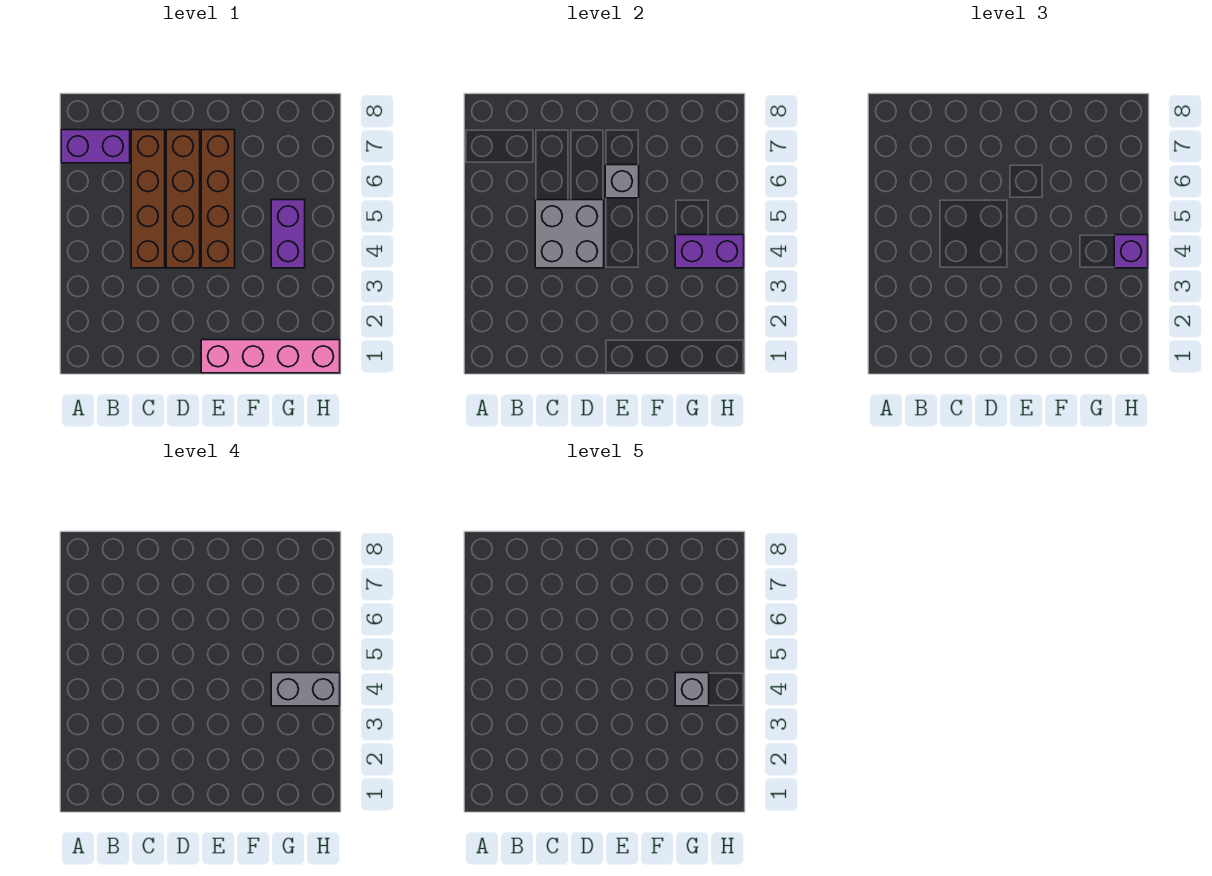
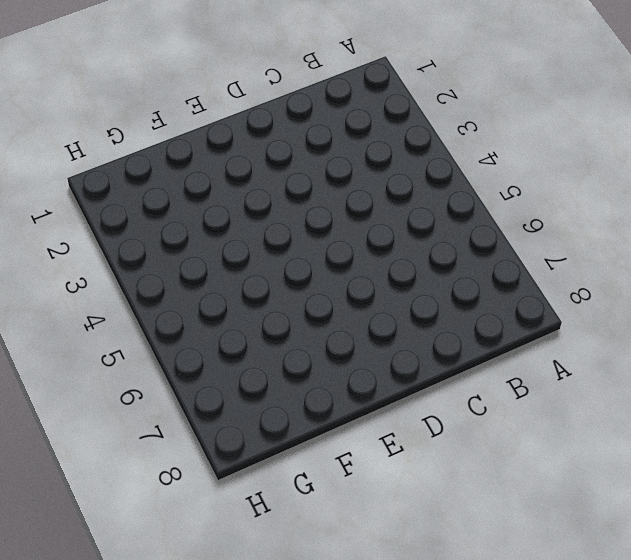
none -> purple 1x2 brick [61,130,130,163]
none -> brown 1x4 brick [131,130,165,268]
none -> brown 1x4 brick [166,130,200,268]

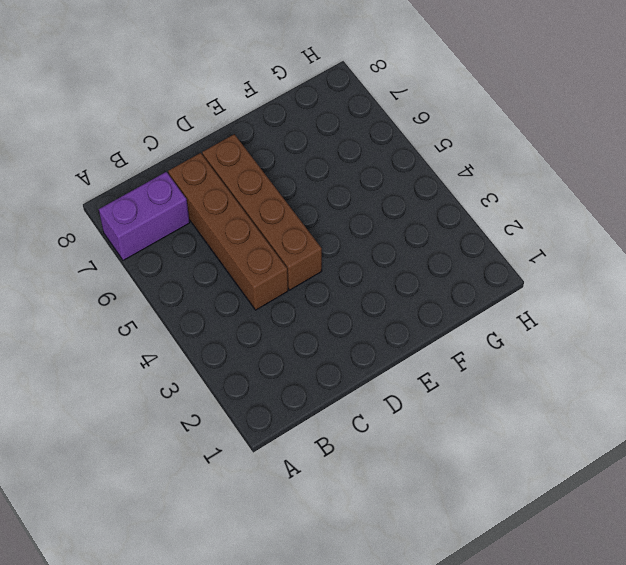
none -> pink 1x4 brick [201,340,340,373]
none -> brown 1x4 brick [201,130,235,268]
none -> purple 1x2 brick [271,200,305,268]

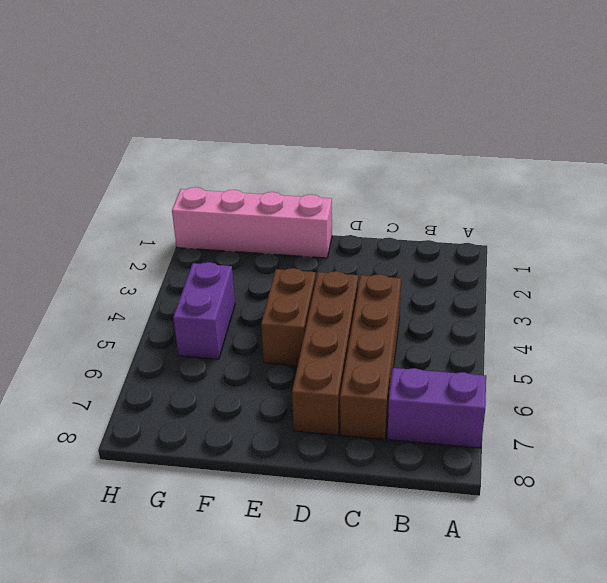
brown 1x2 brick [261,268,316,366] -> brown 1x4 brick [201,130,235,268]
none -> grey 2x2 brick [535,200,604,268]
none -> grey 1x1 brick [605,165,639,198]
none -> purple 1x2 brick [675,235,744,268]

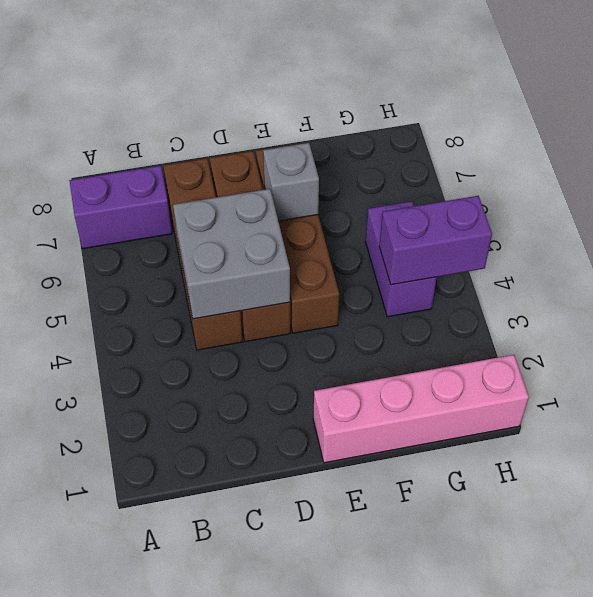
none -> purple 1x1 brick [1114,235,1148,268]
none -> grey 1x2 brick [271,673,340,706]
none -> grey 1x1 brick [675,673,709,706]

